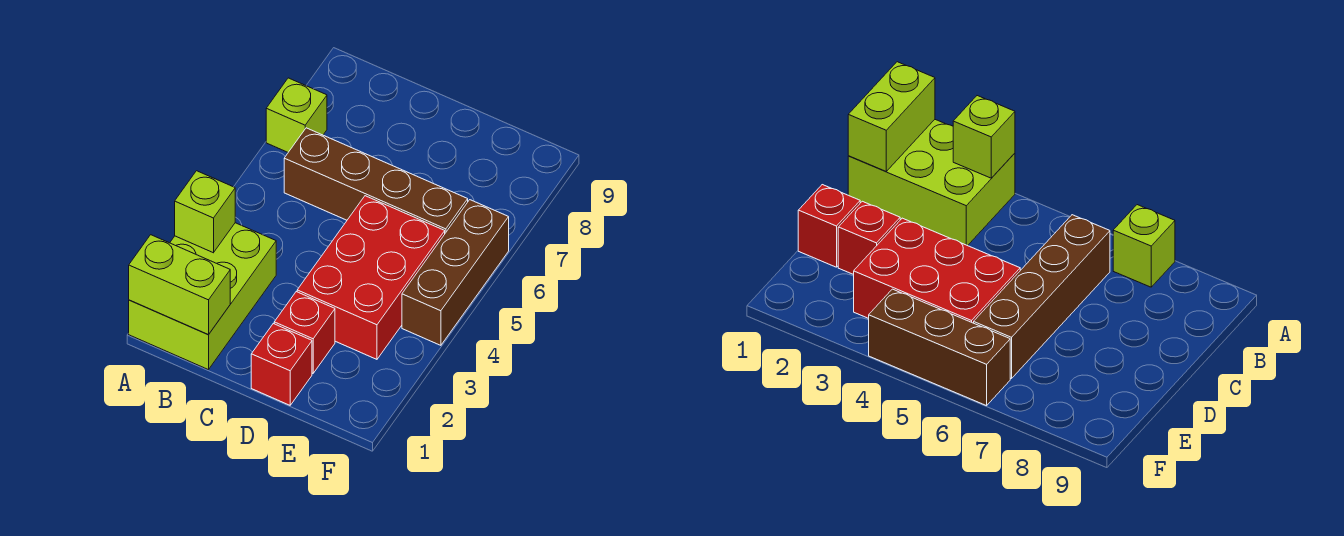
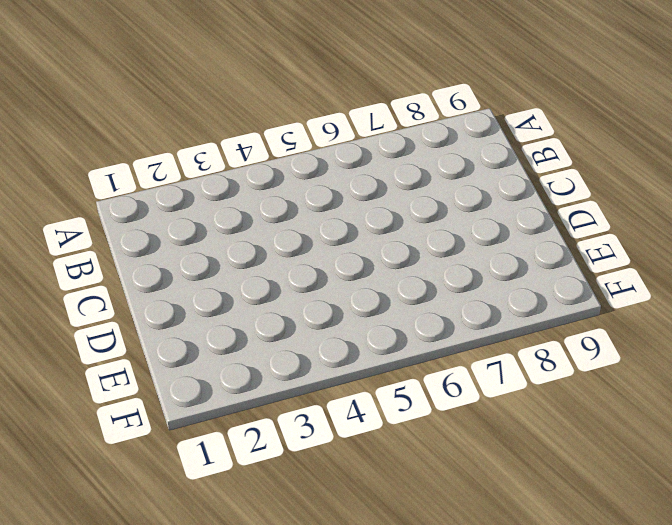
none -> lime 2x3 brick [129,223,276,370]
none -> lime 1x1 brick [266,78,327,152]

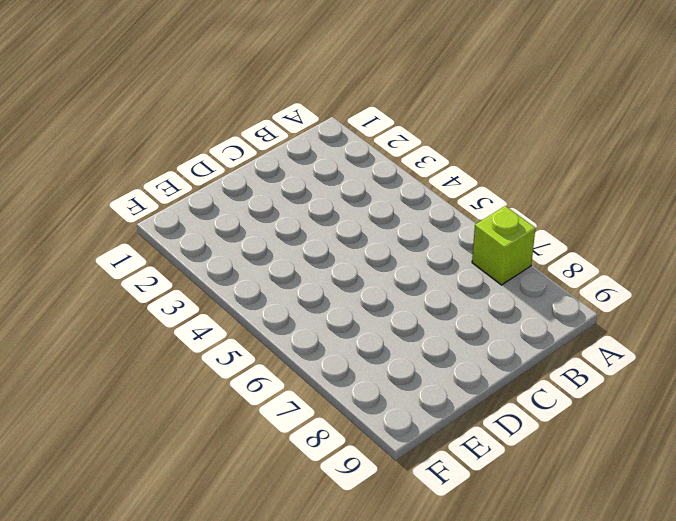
none -> lime 2x3 brick [129,223,276,370]
none -> brown 1x4 brick [284,128,468,233]

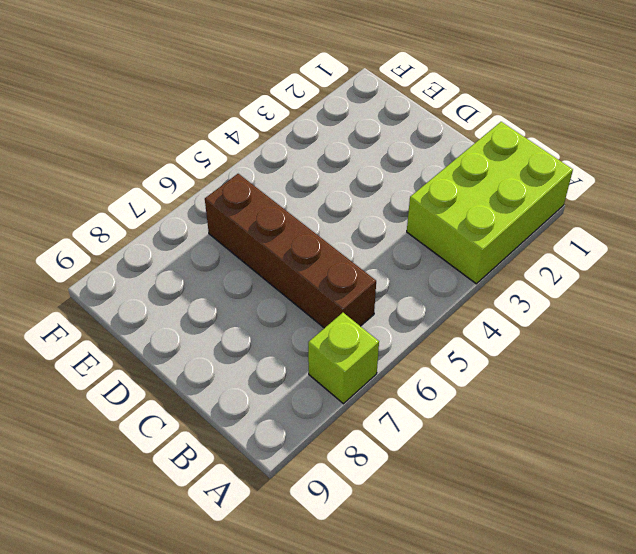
none -> red 1x1 brick [251,324,312,405]
none -> red 1x1 brick [274,292,335,373]

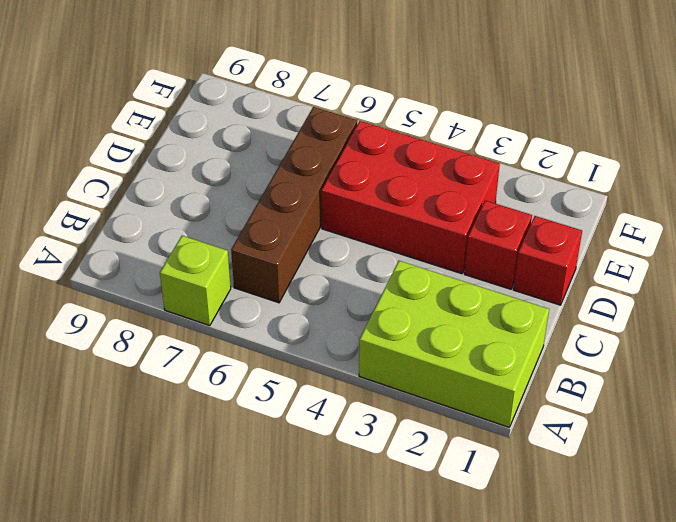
none -> brown 1x3 brick [402,200,509,345]
none -> lime 1x2 brick [129,235,230,335]

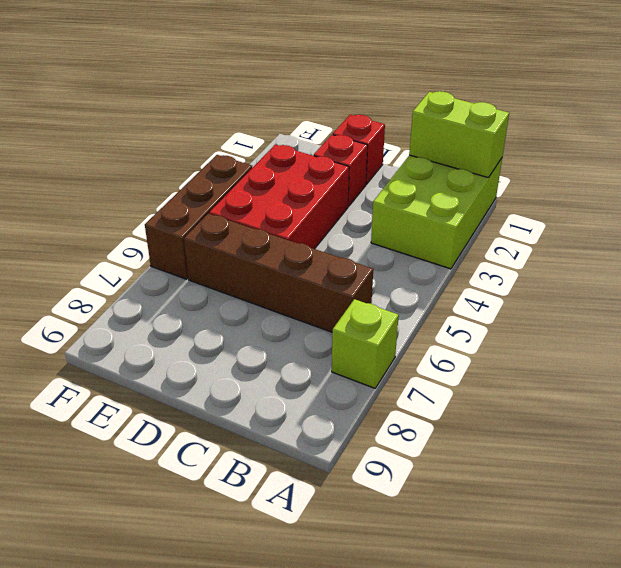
none -> lime 1x1 brick [175,171,235,253]

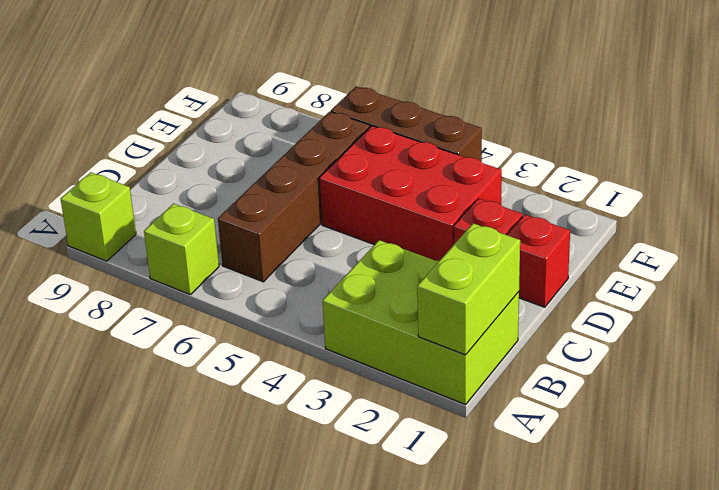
lime 1x1 brick [61,172,136,261] -> lime 1x1 brick moved to [175,171,235,253]

